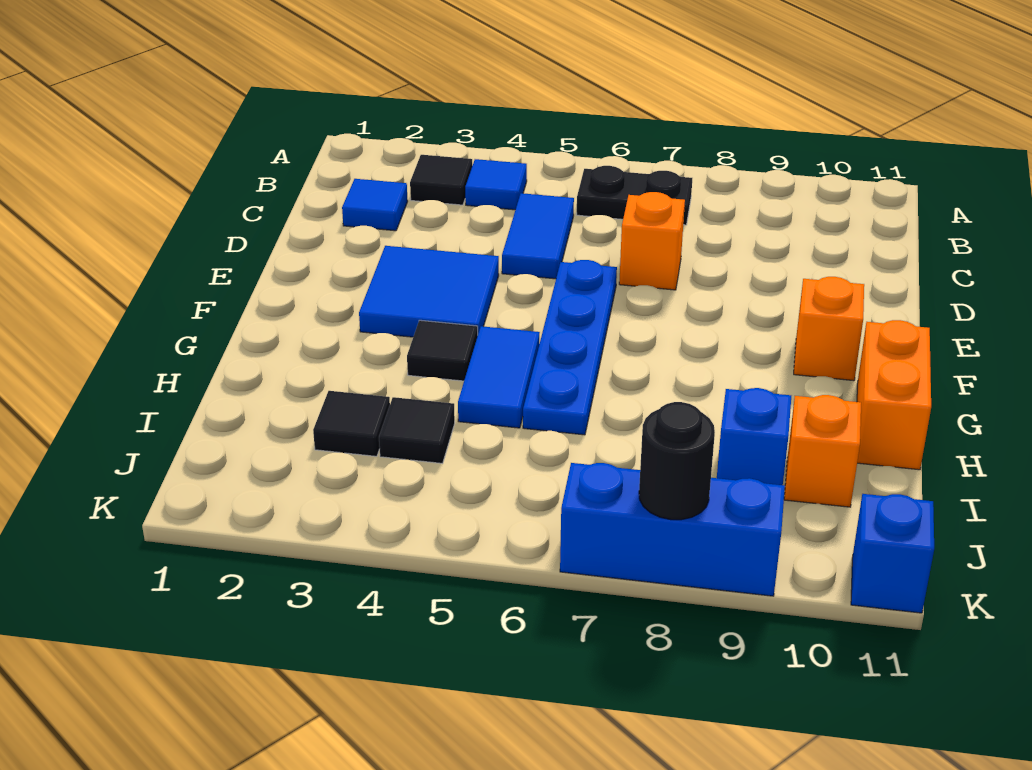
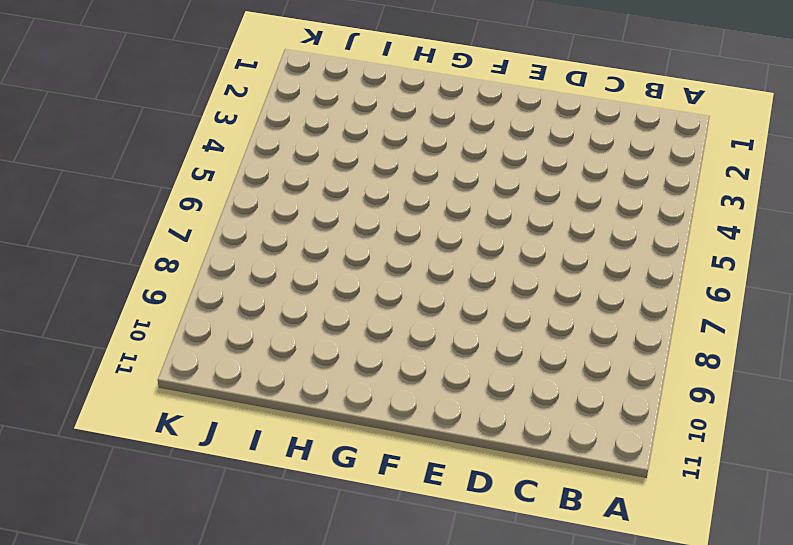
none -> black 1x1 tile [410,155,472,205]
none -> blue 1x1 tile [465,159,527,210]
none -> black 1x2 plate [577,166,692,225]

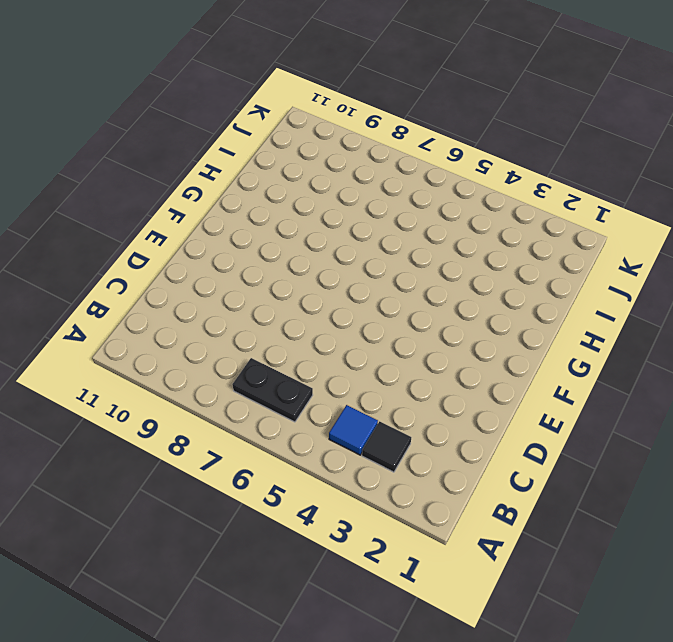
none -> blue 1x1 tile [342,179,408,231]
none -> blue 1x2 tile [502,193,574,279]
none -> orange 1x1 brick [619,192,685,290]

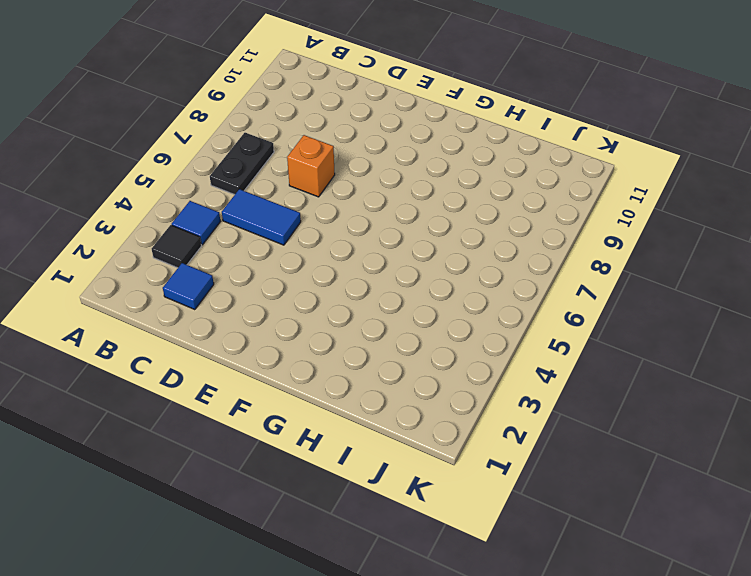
none -> blue 2x2 tile [359,246,499,337]
none -> blue 1x4 plate [523,260,617,435]
none -> orange 1x1 brick [794,277,864,381]

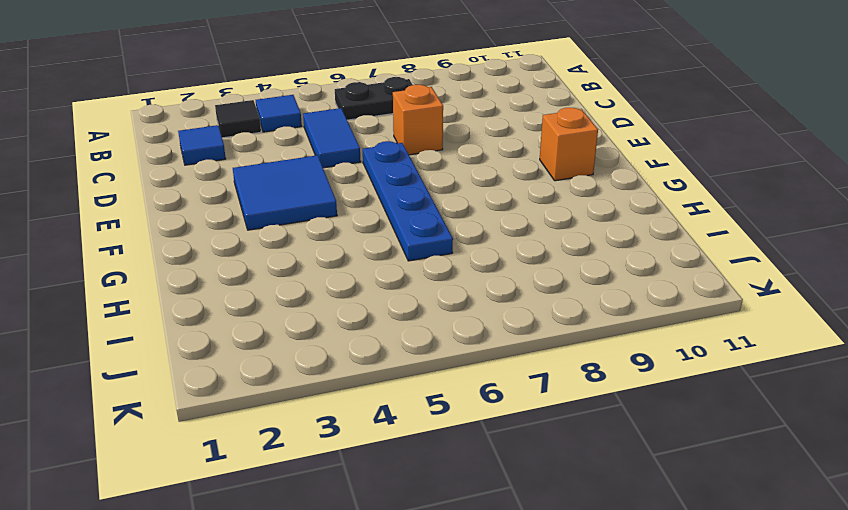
none -> black 1x1 tile [407,320,478,381]
none -> blue 1x2 tile [458,326,540,428]
none -> orange 1x2 brick [857,320,931,470]

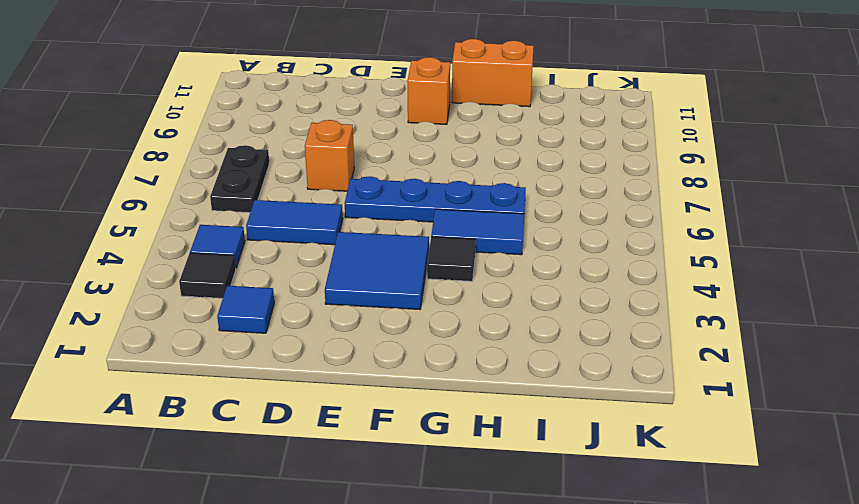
none -> black 1x1 tile [313,391,390,456]
none -> black 1x1 tile [379,397,455,463]
none -> blue 1x1 brick [717,388,791,485]

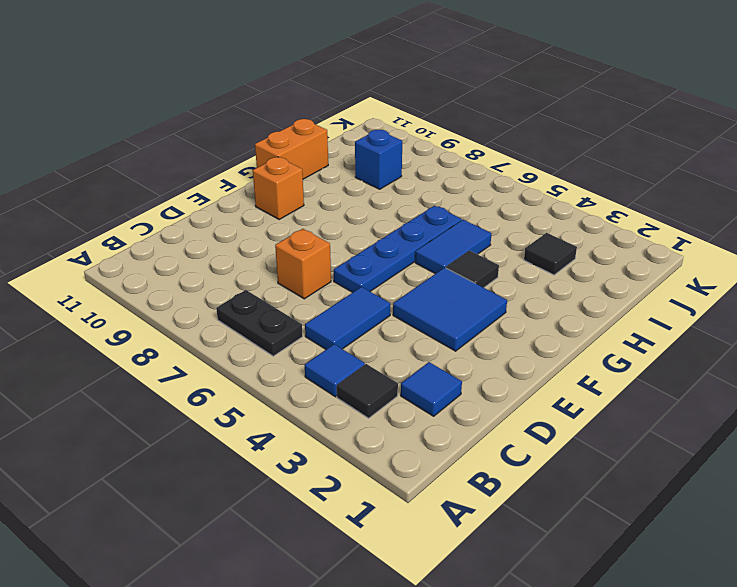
none -> black 1x1 tile [379,397,455,463]
none -> orange 1x1 brick [784,395,861,507]
none -> blue 1x3 brick [560,463,785,596]

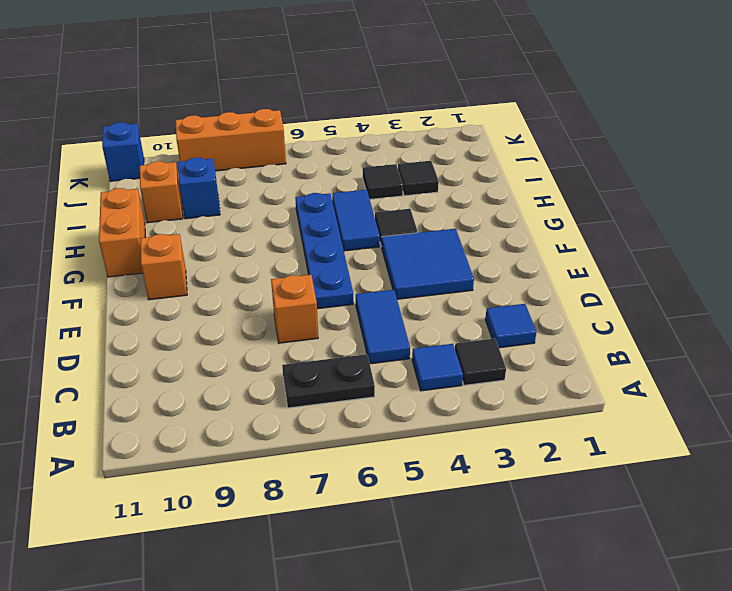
orange 1x3 brick [175,109,286,171] -> blue 1x3 brick [560,463,785,596]
none -> black 1x1 round brick [639,402,715,520]

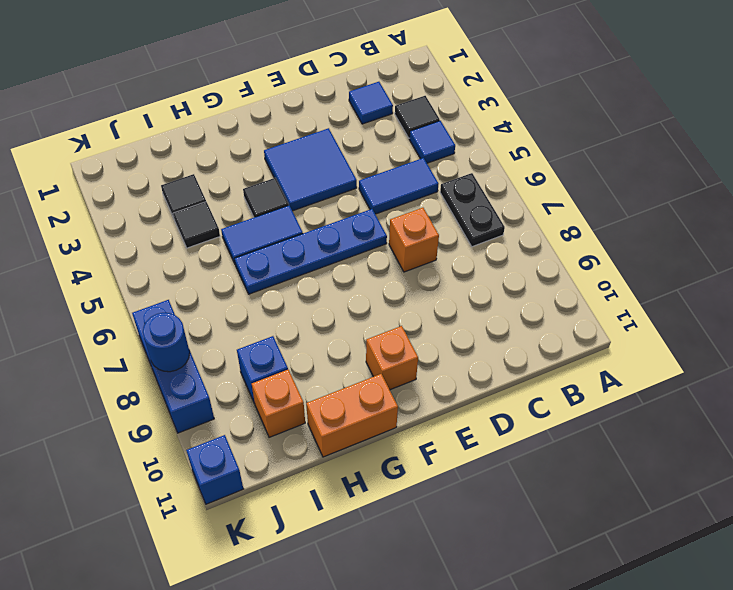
blue 1x1 round brick [143,313,190,372] -> black 1x1 round brick [639,402,715,520]

